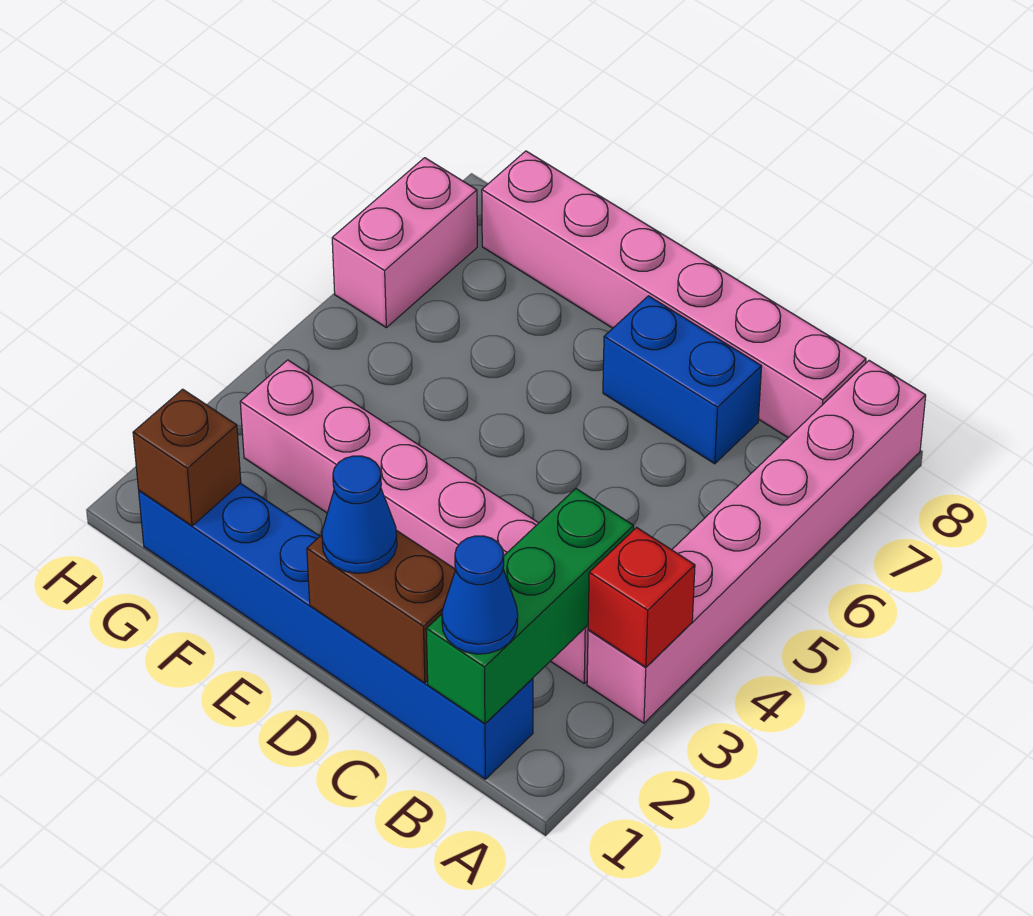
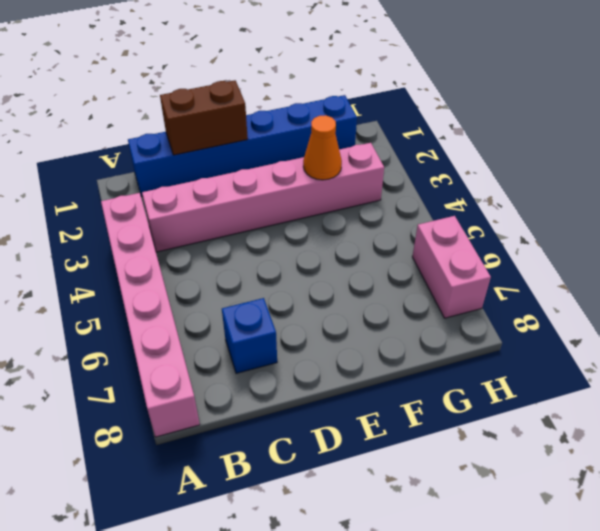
blue 1x1 brick [222,298,277,373] -> blue 1x2 brick [603,296,762,464]
orange 1x1 cone [303,115,342,180] -> none
none -> pink 1x6 brick [482,151,866,438]
none -> red 1x1 brick [588,527,695,667]
none -> green 1x3 brick [426,489,634,724]

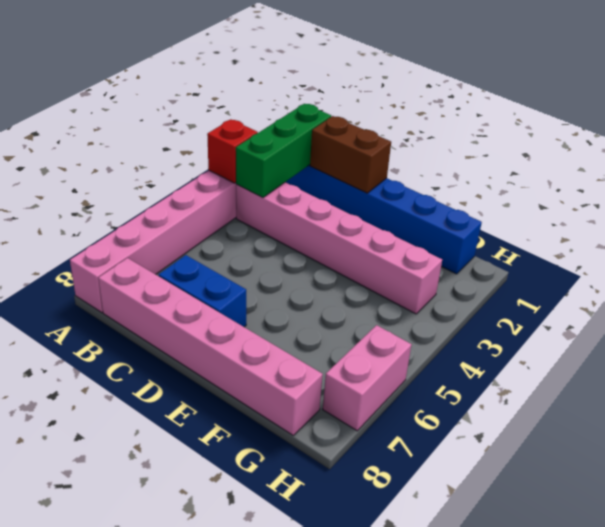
none -> brown 1x1 brick [133,389,241,526]
none -> blue 1x1 cone [442,536,518,654]
none -> blue 1x1 cone [322,456,397,573]

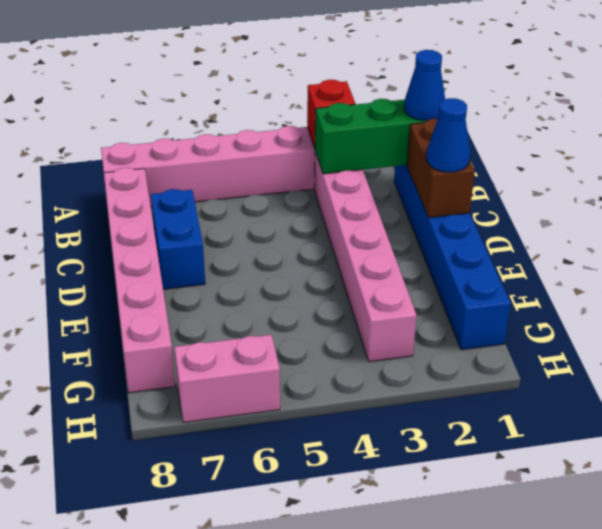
none -> brown 1x1 brick [133,389,241,526]

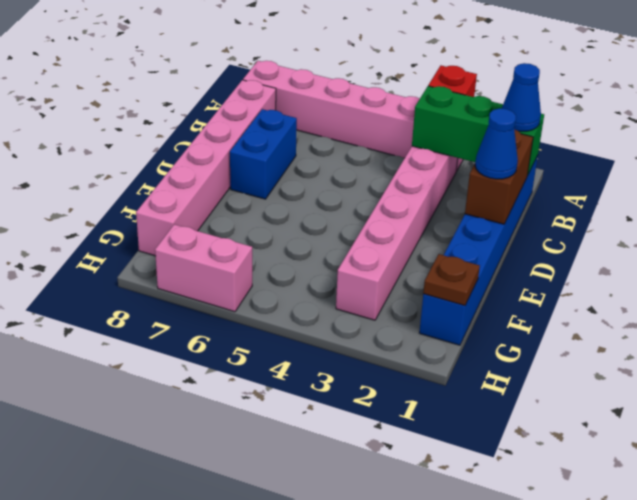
brown 1x1 plate [423,254,480,305] -> brown 1x1 brick [133,389,241,526]

